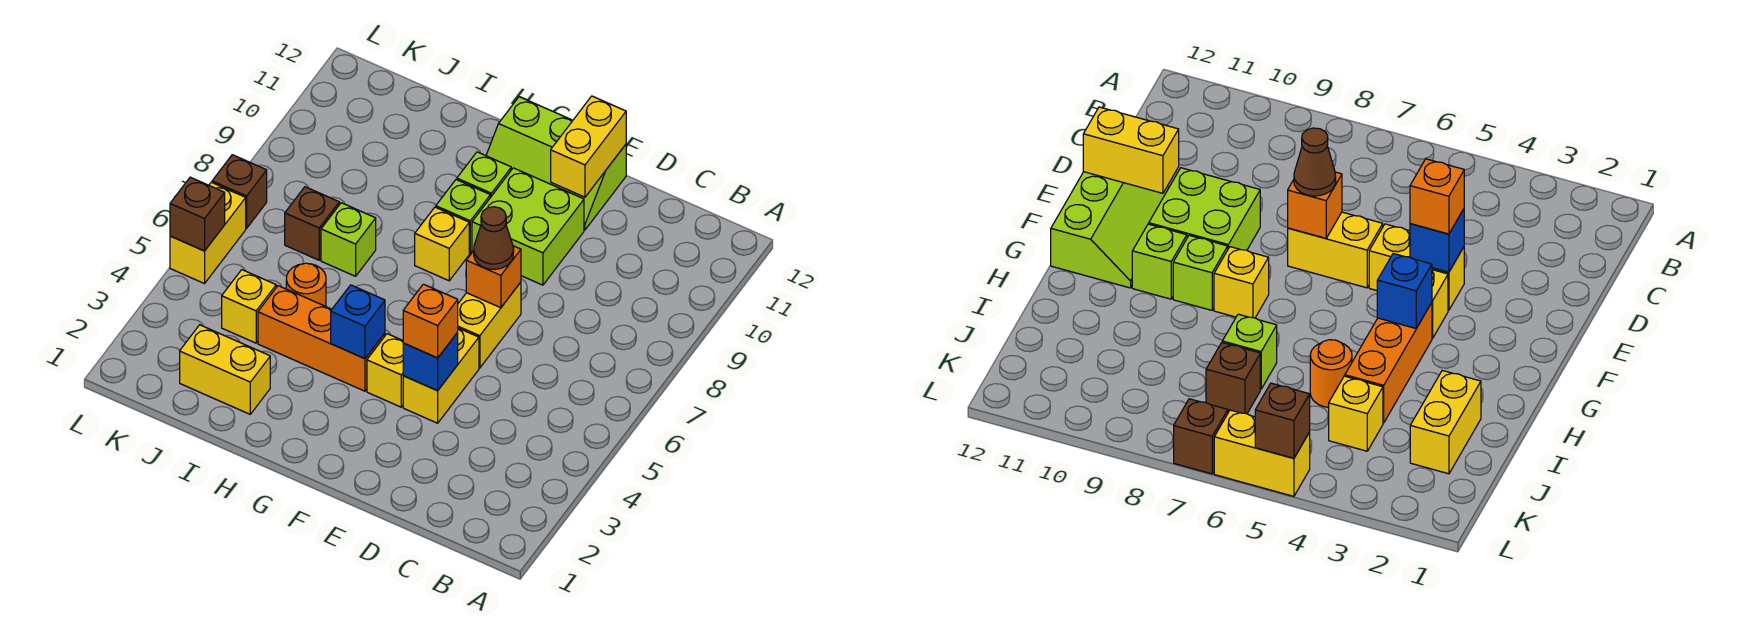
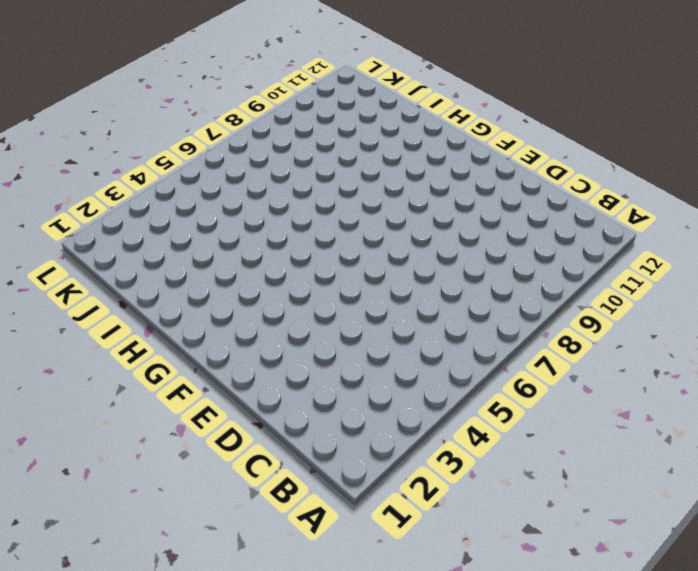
none -> yellow 1x2 brick [403,328,479,423]
none -> yellow 1x2 brick [458,282,521,368]
none -> lime 2x2 brick [472,168,584,285]

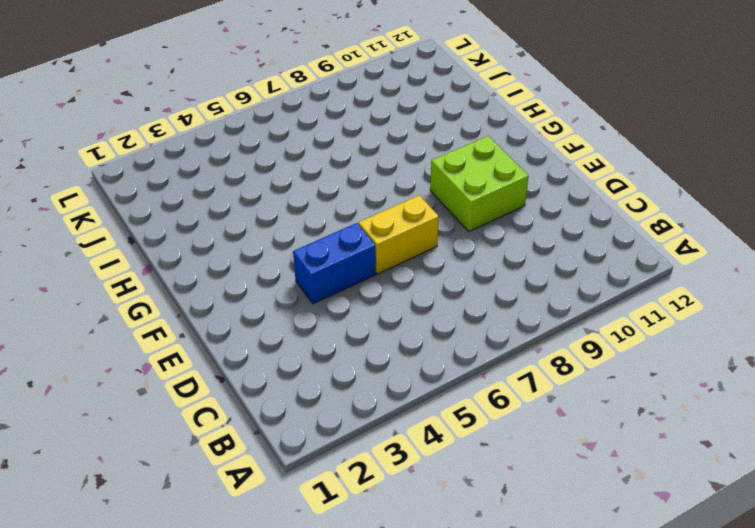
blue 1x2 brick [293,223,376,304] -> yellow 1x2 brick [403,328,479,423]
none -> lime 2x3 slope [486,97,626,230]
none -> yellow 1x1 brick [367,334,403,407]
none -> orange 1x3 brick [258,286,385,391]

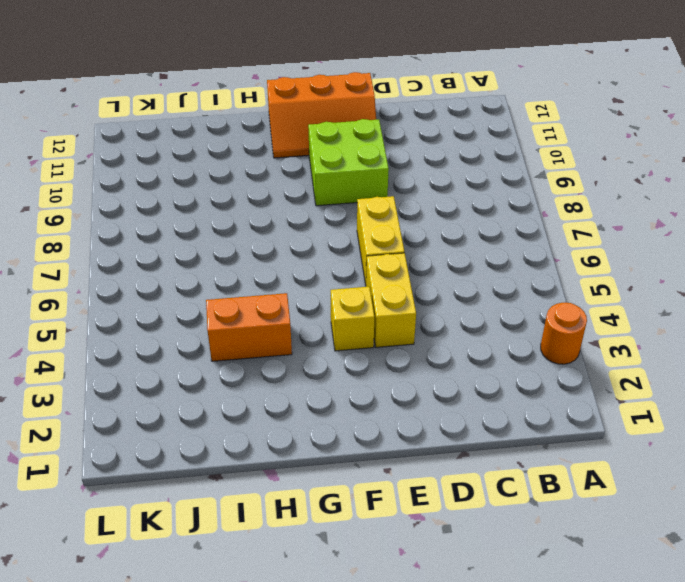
orange 1x1 round brick [541,303,587,364] -> orange 1x1 round brick moved to [286,263,326,306]
orange 2x3 slope [267,72,376,158] -> lime 2x3 slope [486,97,626,230]
orange 1x2 brick [206,293,292,361] -> orange 1x3 brick [258,286,385,391]
none -> yellow 1x1 brick [415,207,469,281]
none -> lime 1x1 brick [436,180,490,253]
none -> lime 1x1 brick [457,152,511,198]

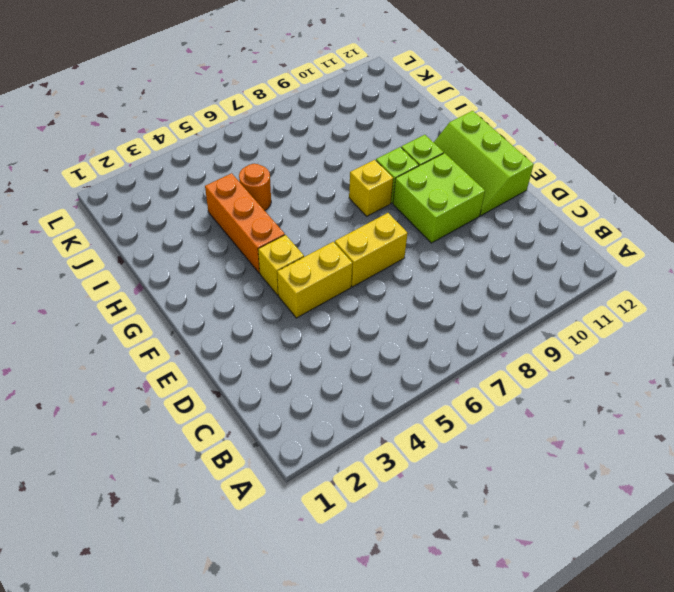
none -> yellow 1x2 brick [180,325,270,414]
none -> lime 1x1 brick [321,203,376,276]
none -> yellow 1x1 brick [222,270,276,343]

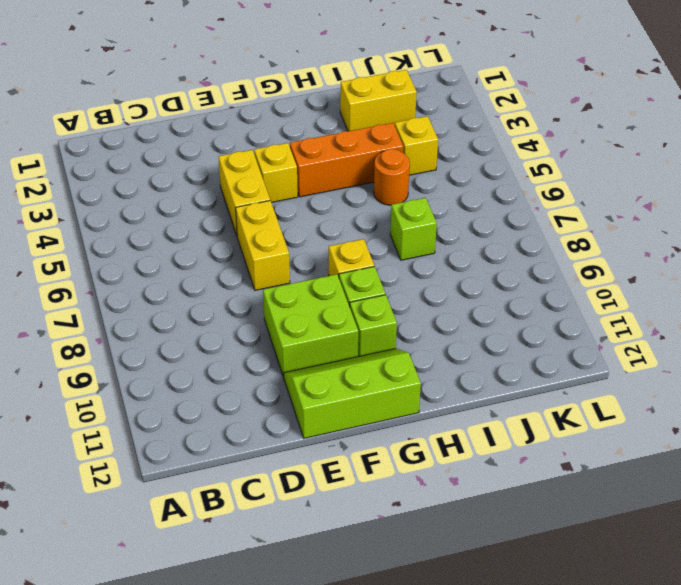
none -> brown 1x1 brick [285,187,339,260]
none -> yellow 1x2 brick [170,182,246,284]
none -> brown 1x1 brick [212,155,267,228]

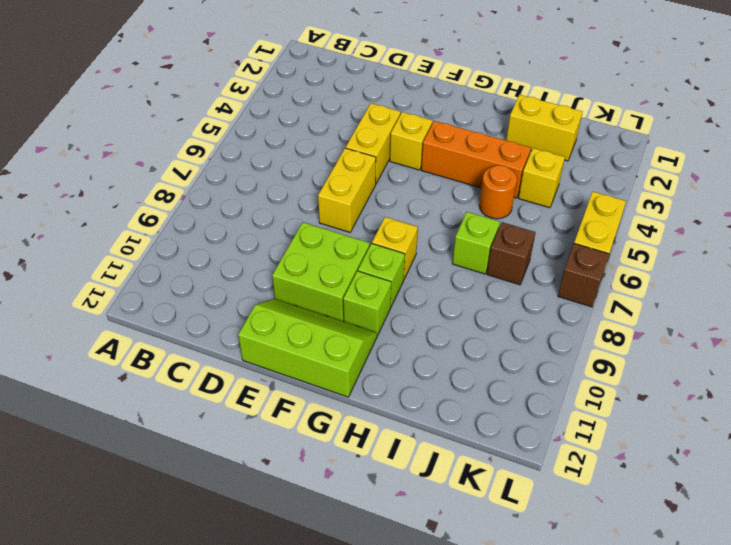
none -> blue 1x1 brick [403,333,458,391]
none -> orange 1x1 brick [466,246,521,308]
none -> yellow 1x2 brick [551,96,626,197]

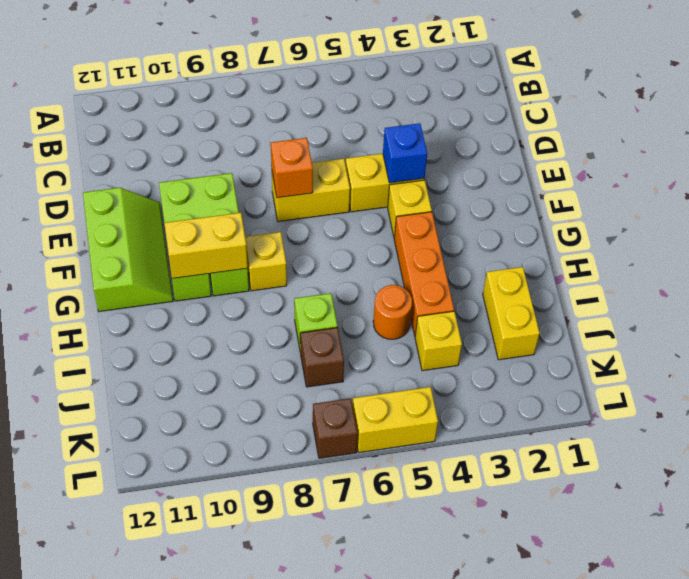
yellow 1x2 brick [164,213,248,278] -> yellow 1x2 brick moved to [551,96,626,197]
none -> blue 1x1 brick [331,285,385,359]
none -> brown 1x1 brick [170,177,225,251]
none -> orange 1x1 brick [403,284,458,358]

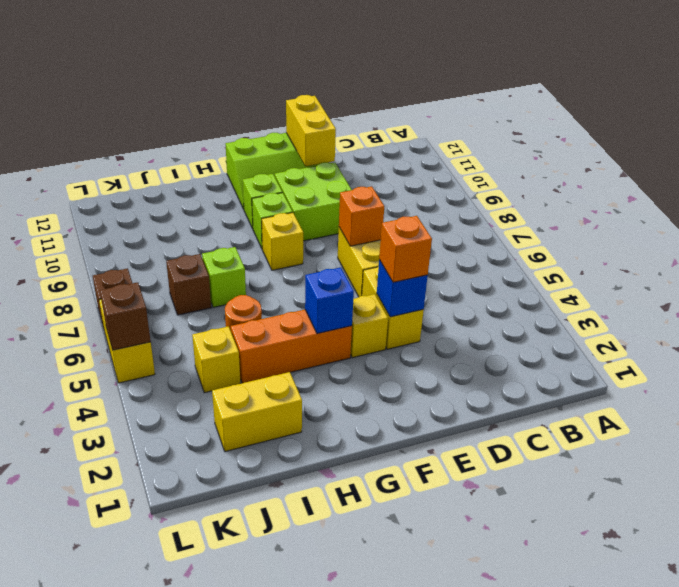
none -> brown 1x1 cone [474,207,514,269]

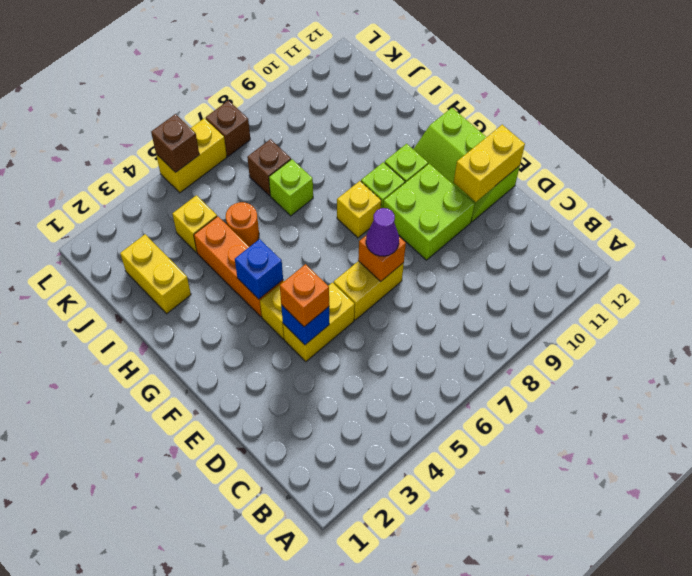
purple 1x1 cone [366,208,399,256] -> brown 1x1 cone [474,207,514,269]

